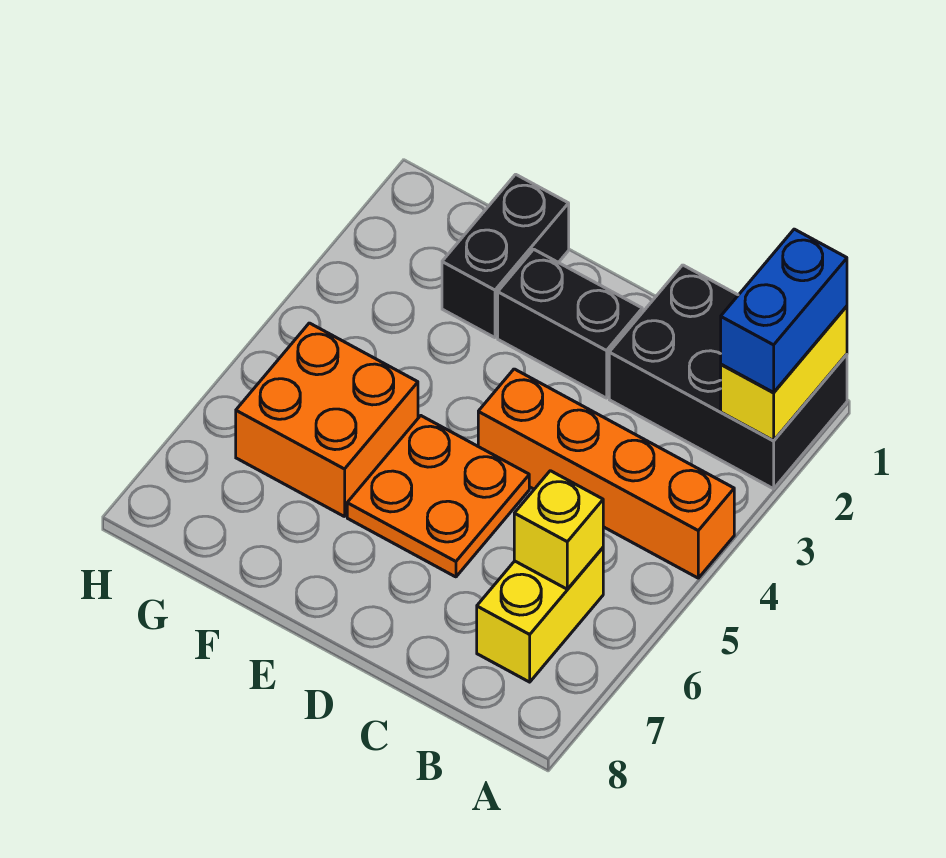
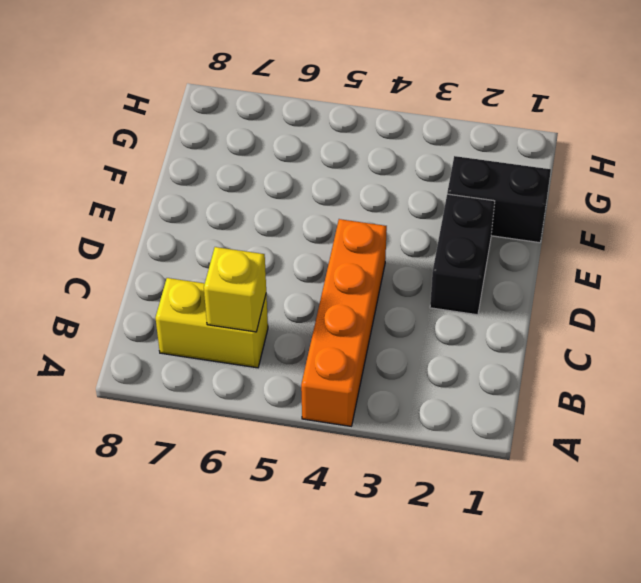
none -> black 2x3 brick [609,265,847,489]
none -> orange 2x2 plate [347,416,529,577]

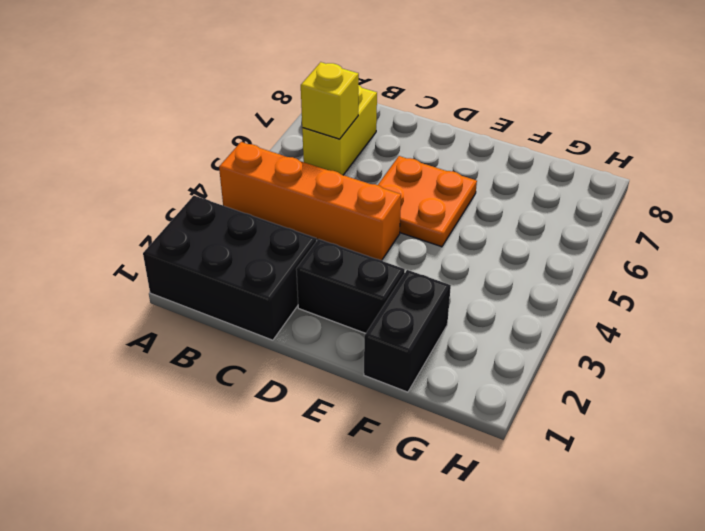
none -> orange 2x2 brick [236,323,418,517]
none -> yellow 1x2 brick [721,306,847,441]

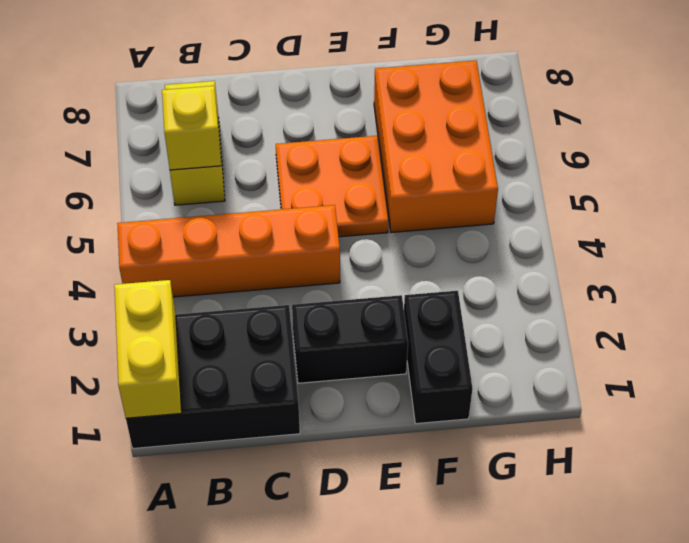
orange 2x3 brick [374,60,498,232] -> orange 2x2 brick [236,323,418,517]
none -> blue 1x2 brick [721,229,847,392]

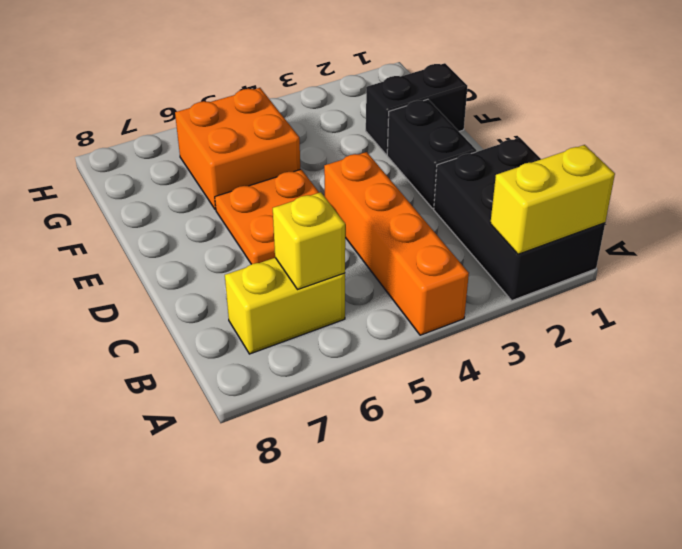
none -> blue 1x2 brick [721,229,847,392]

